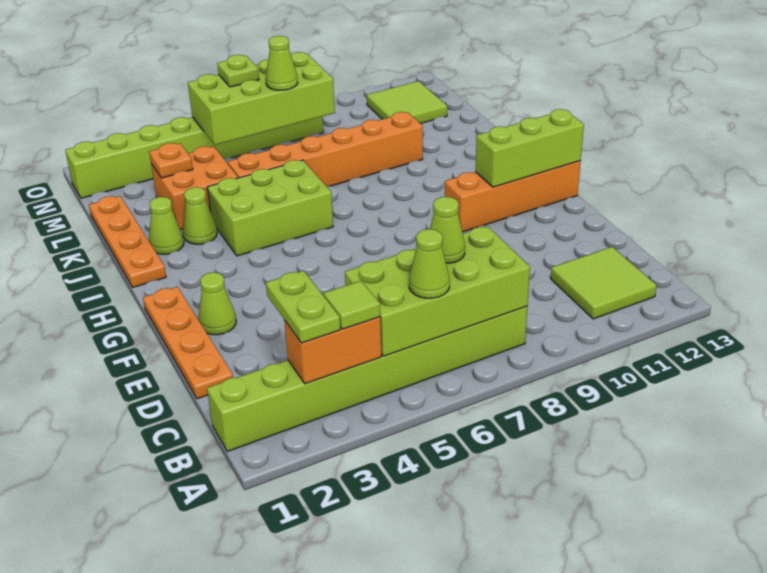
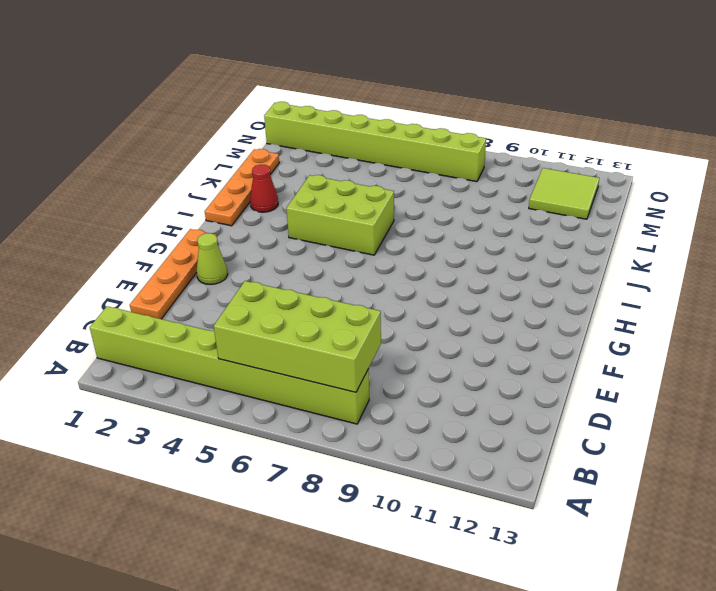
red 1x1 cone [250,165,278,212] -> lime 1x1 cone [149,197,184,254]
none -> lime 2x2 tile [551,247,657,319]
none -> orange 1x4 brick [445,161,581,232]
none -> lime 1x1 cone [183,187,217,244]

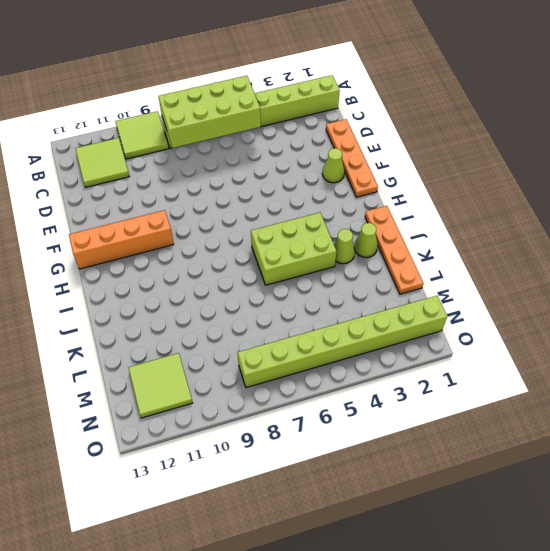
lime 2x2 tile [115,111,169,159] -> none
none -> orange 2x2 brick [151,146,238,230]
none -> orange 1x6 brick [228,112,423,186]
none -> orange 1x2 brick [284,317,381,384]

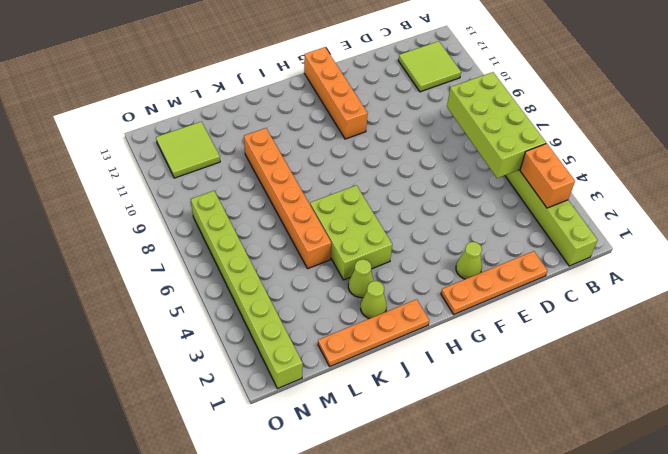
none -> orange 2x2 brick [151,146,238,230]
none -> lime 1x3 brick [475,109,584,187]
none -> orange 1x1 plate [149,143,193,178]

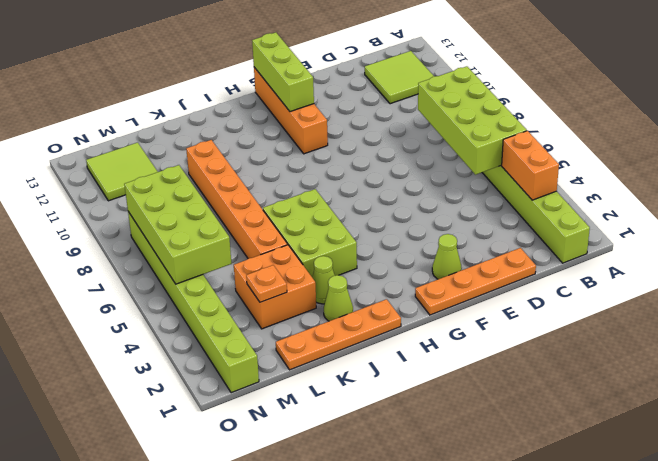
none -> lime 1x2 plate [266,271,340,343]
none -> lime 1x1 tile [324,281,380,329]
none -> lime 1x1 cone [409,229,450,298]

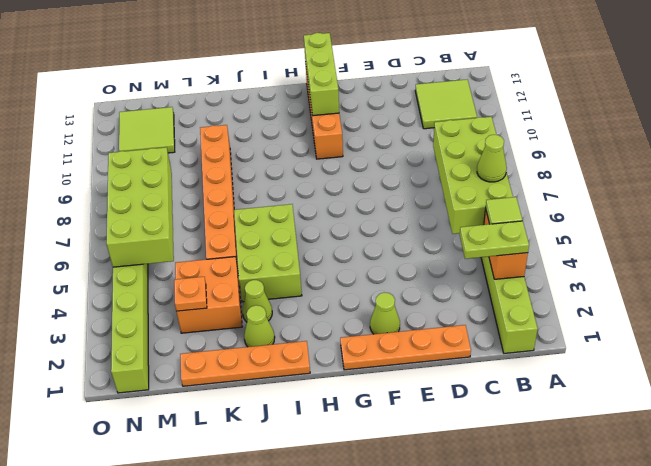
none -> lime 1x1 cone [430,197,465,263]
none -> lime 1x1 cone [266,36,298,90]
none -> lime 1x1 plate [217,55,259,87]

